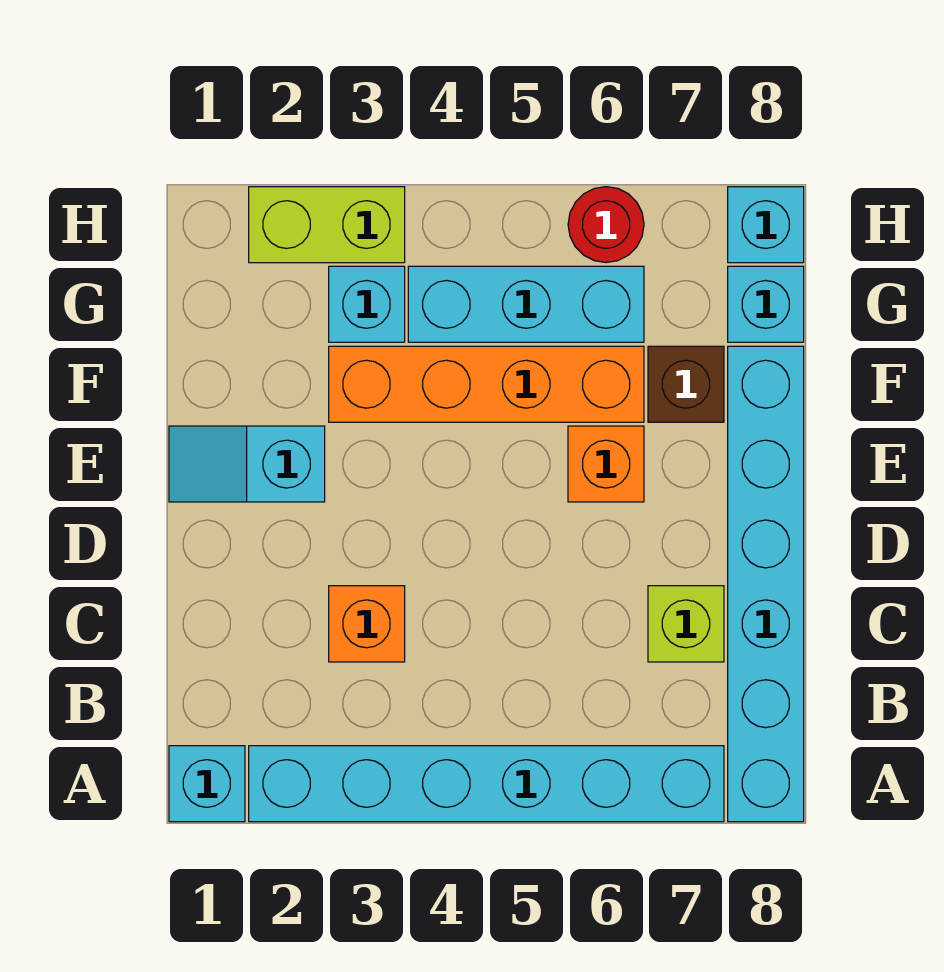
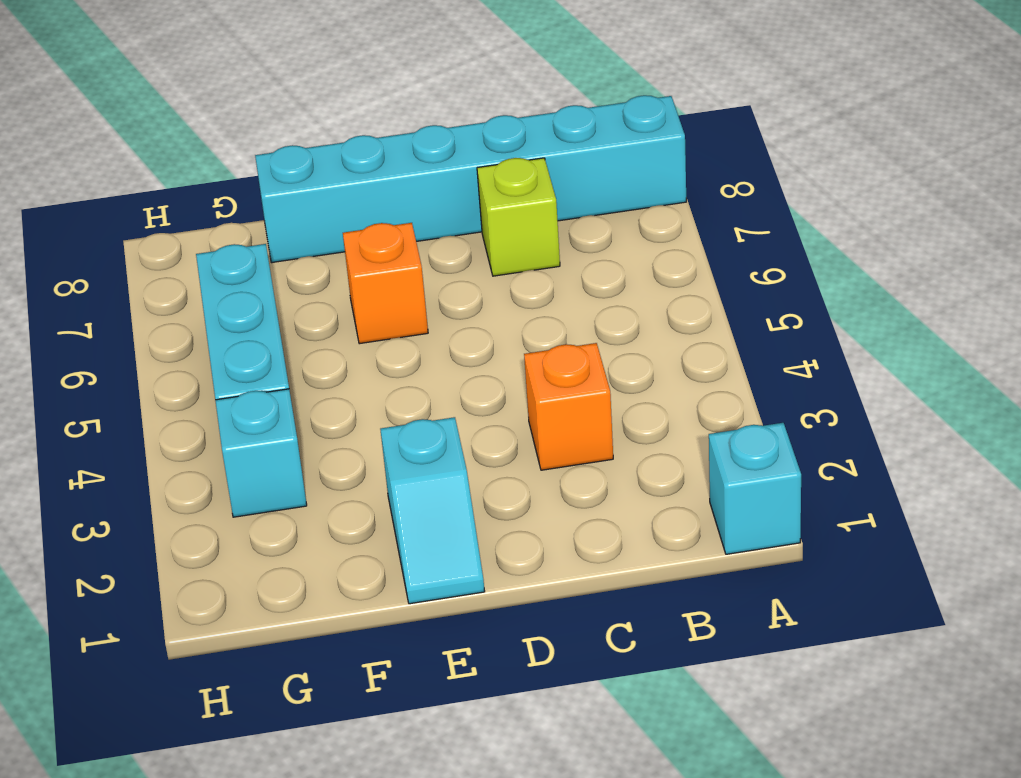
none -> cyan 1x6 brick [249,746,724,822]
none -> orange 1x4 brick [329,346,644,422]
none -> brown 1x1 brick [648,346,724,422]

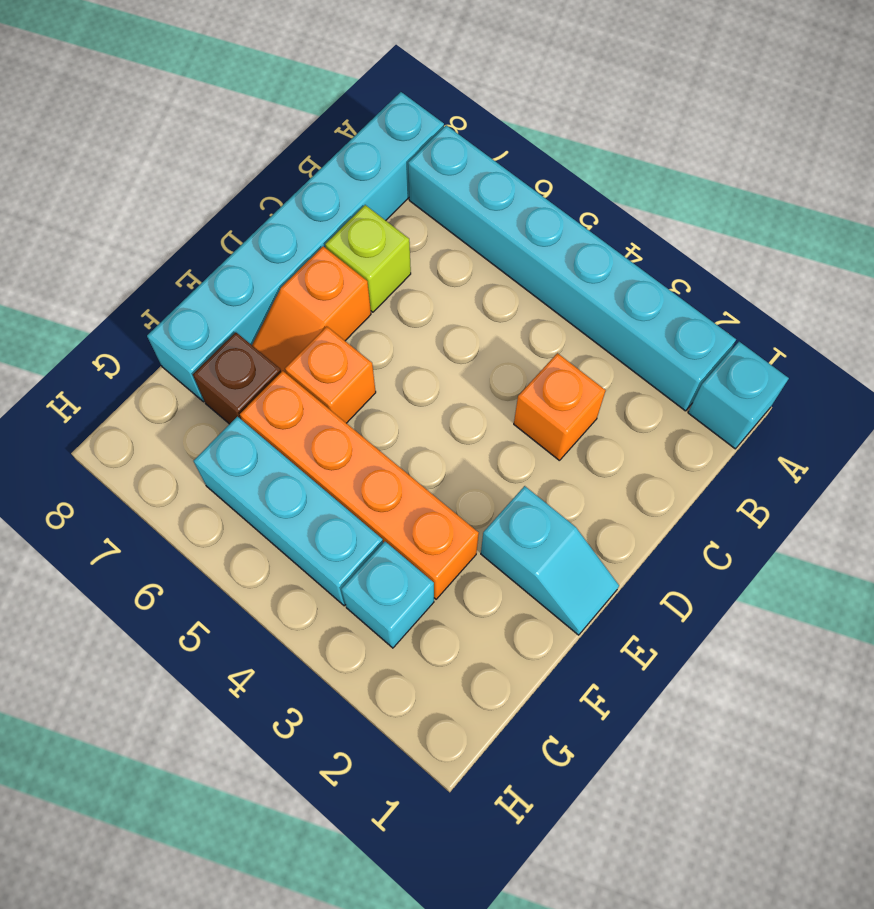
orange 1x2 slope [252,246,371,373] -> none
none -> cyan 1x1 brick [728,266,804,342]
none -> lime 1x2 brick [249,187,405,263]
none -> red 1x1 round brick [568,187,644,263]

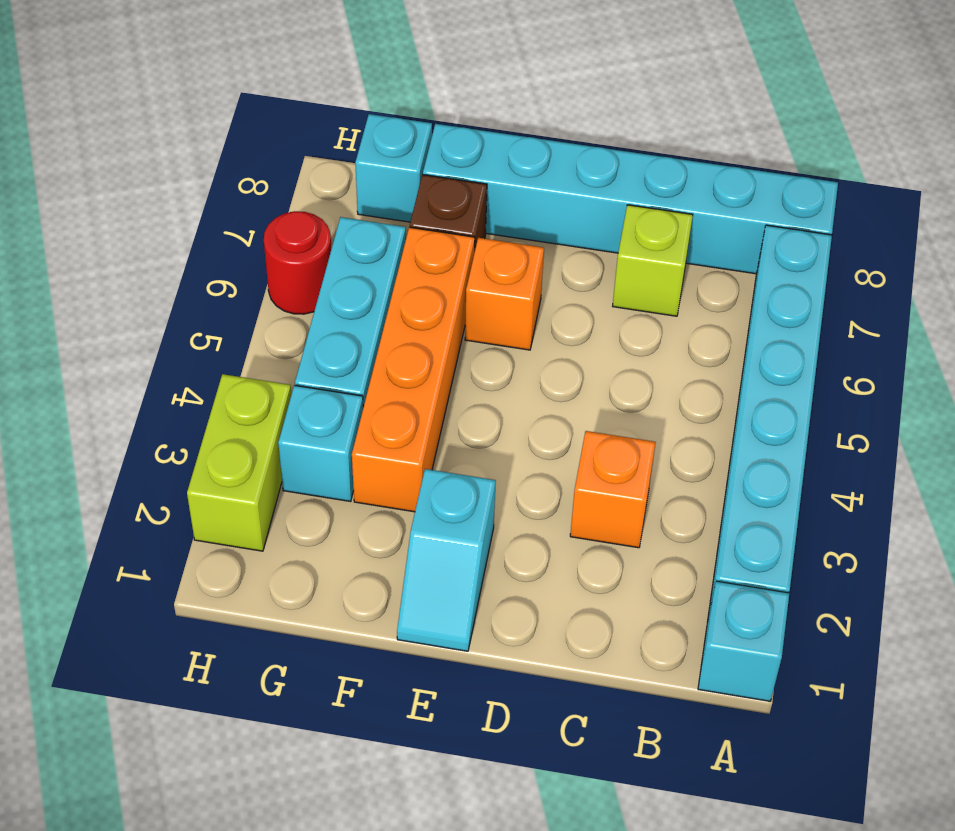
none -> cyan 1x1 brick [728,187,804,263]

